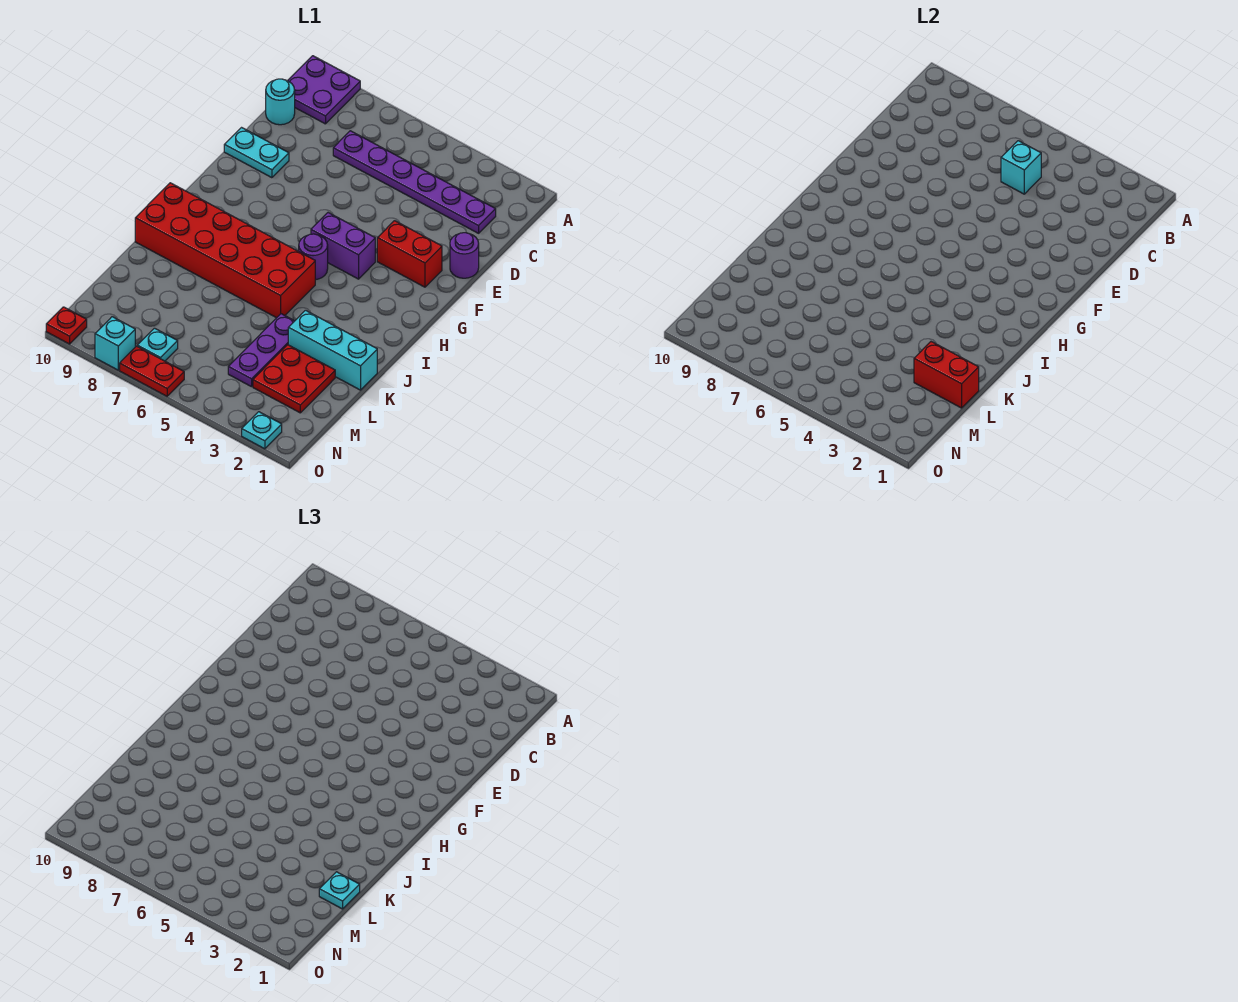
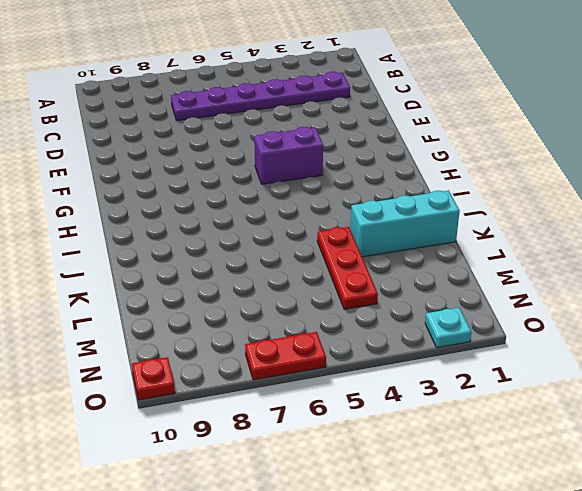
red 1x3 plate [317,227,378,309] -> purple 1x3 plate [228,314,294,387]
none -> purple 2x2 plate [288,56,360,124]
none -> cyan 1x1 round brick [266,79,295,125]
none -> purple 1x1 round brick [450,233,479,278]

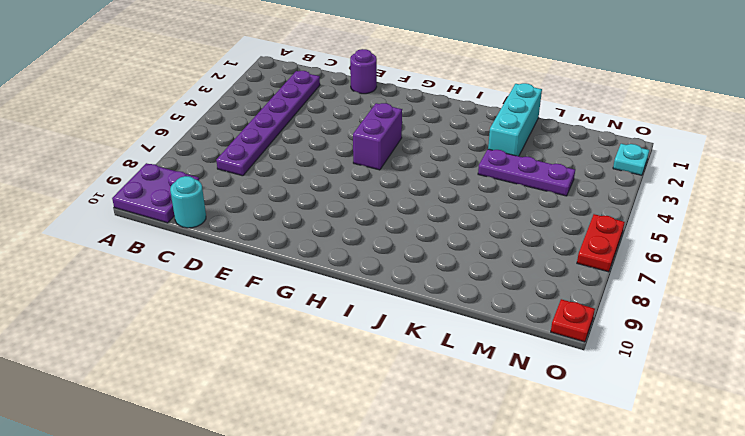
none -> cyan 1x2 plate [224,128,289,178]
none -> red 1x2 brick [377,221,442,287]
none -> purple 1x1 round brick [299,234,328,280]

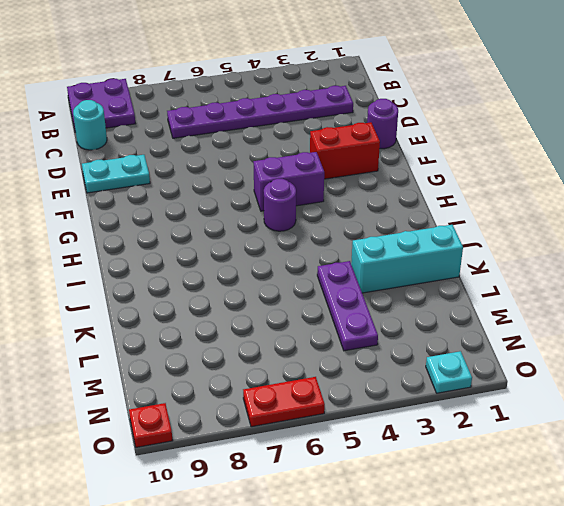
none -> red 2x6 brick [135,183,315,318]
none -> red 2x2 plate [253,345,335,413]
none -> cyan 1x1 plate [137,328,178,361]

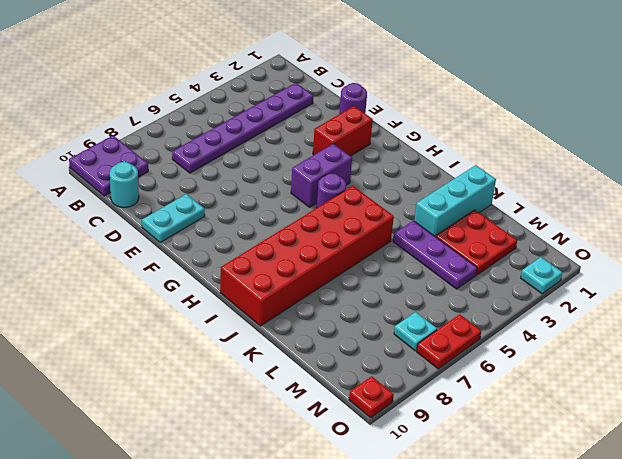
none -> cyan 1x1 brick [95,317,135,370]
none -> cyan 1x1 brick [1001,141,1041,194]
none -> red 1x2 brick [914,342,979,408]

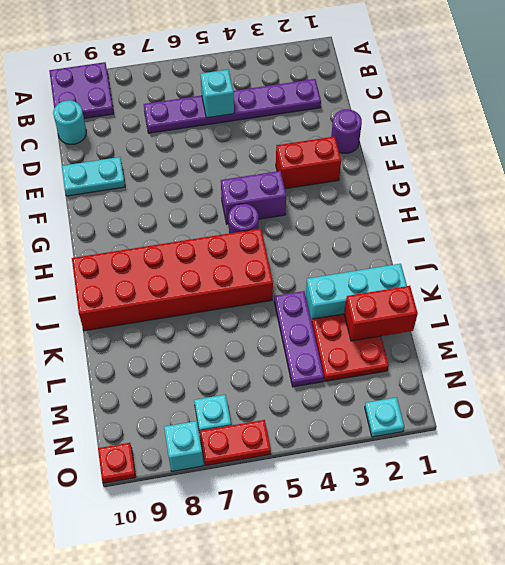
none -> cyan 1x1 plate [319,872,360,909]

